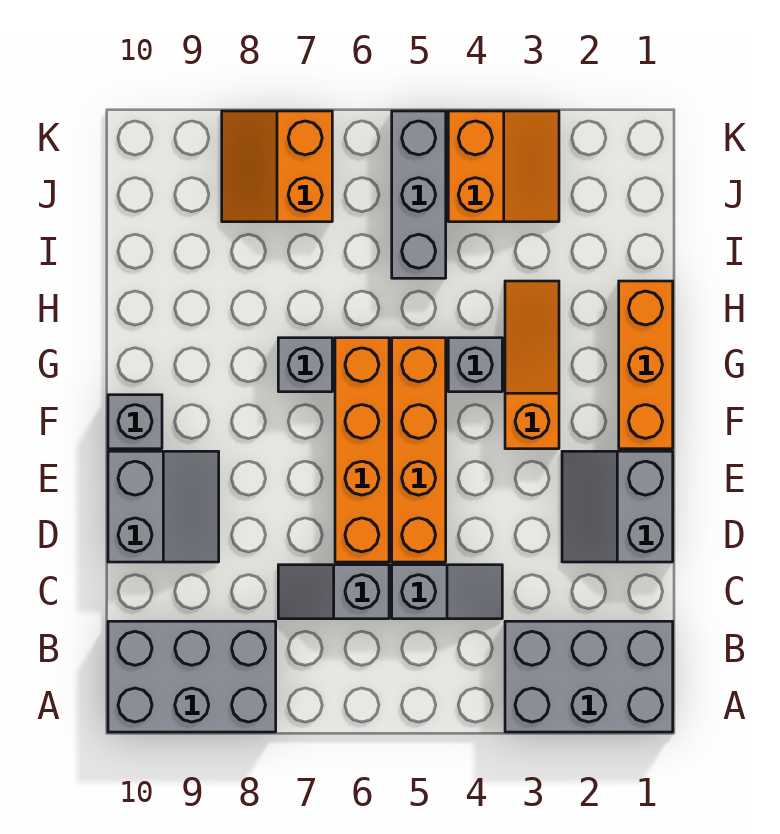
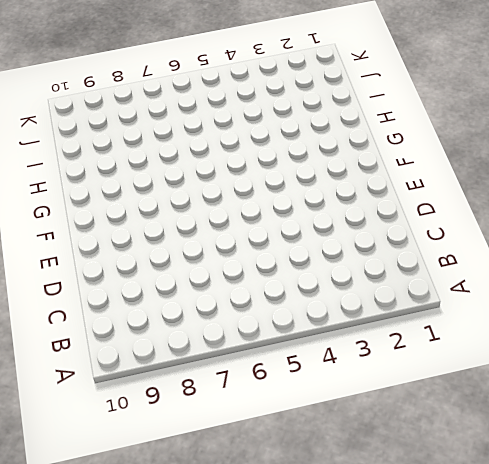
none -> grey 2x3 brick [505,621,673,732]
none -> grey 2x3 brick [108,621,276,732]
none -> grey 1x2 slope [392,565,502,619]

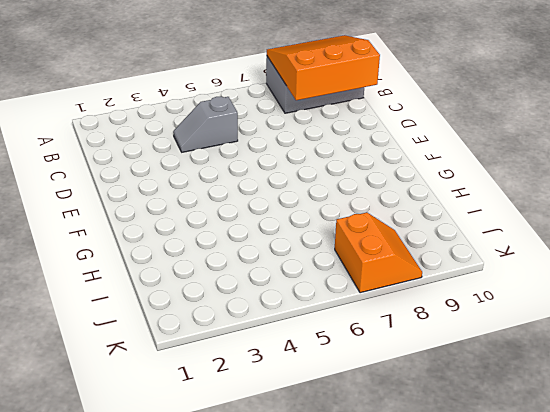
orange 3x3 slope [267,35,380,100] -> none
none -> grey 2x3 brick [505,621,673,732]
none -> grey 1x2 slope [278,565,389,619]
none -> grey 2x2 slope [562,451,673,562]

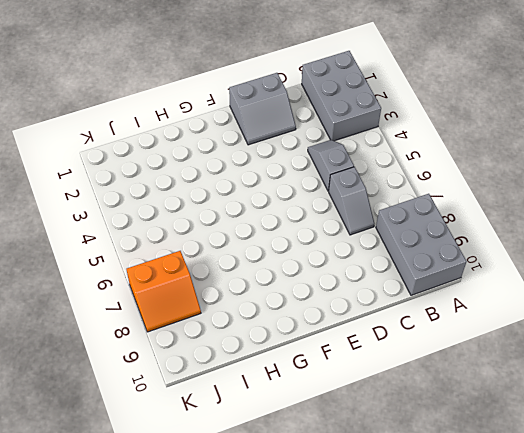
none -> orange 1x4 brick [392,338,446,562]
none -> orange 1x4 brick [335,338,389,562]
none -> grey 2x2 slope [108,451,219,562]

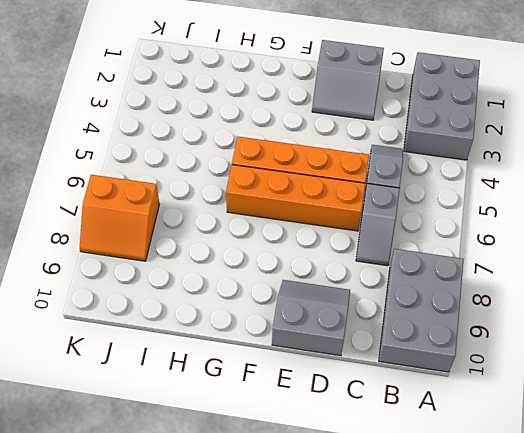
none -> orange 1x3 brick [619,281,673,449]
none -> orange 1x3 slope [505,281,559,449]
none -> grey 1x1 brick [108,395,162,449]

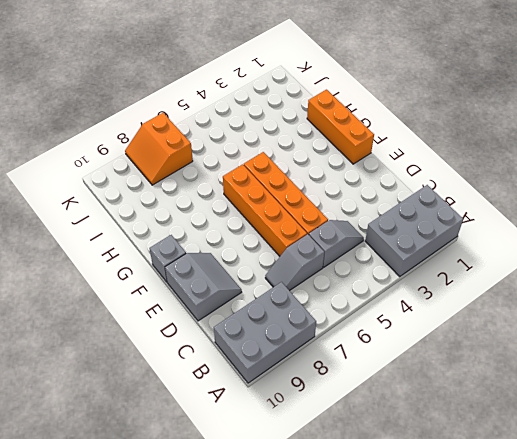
none -> grey 2x2 slope [562,451,673,562]
none -> orange 1x3 slope [505,281,559,449]
none -> grey 1x1 brick [448,338,502,392]

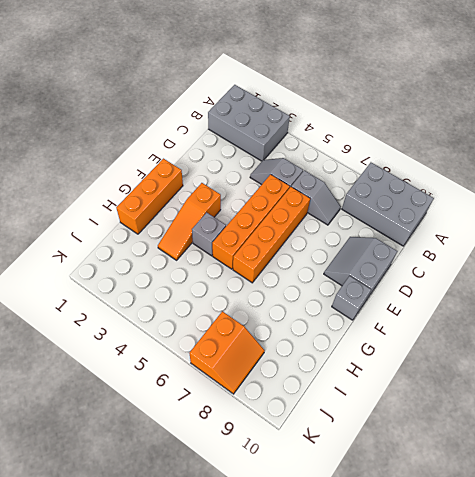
none -> grey 2x2 slope [562,451,673,562]
none -> grey 1x1 brick [278,338,332,392]
none -> grey 1x3 brick [392,111,446,278]

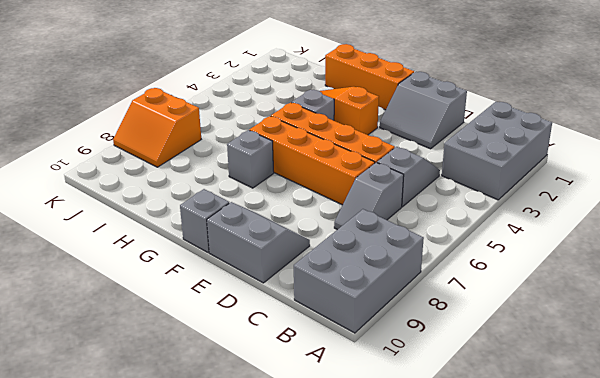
none -> grey 1x3 brick [392,111,446,278]
none -> orange 2x2 slope [448,111,559,222]

